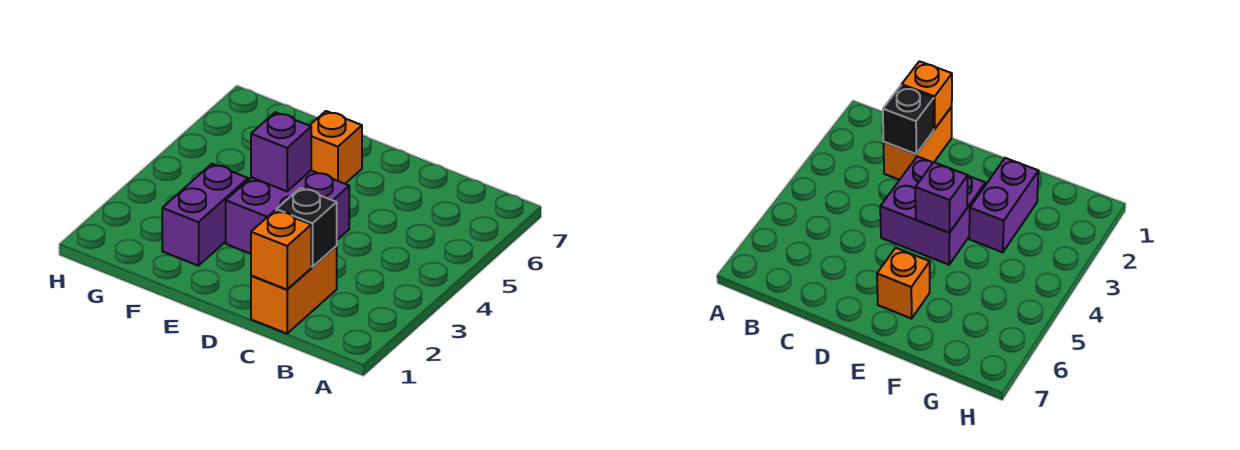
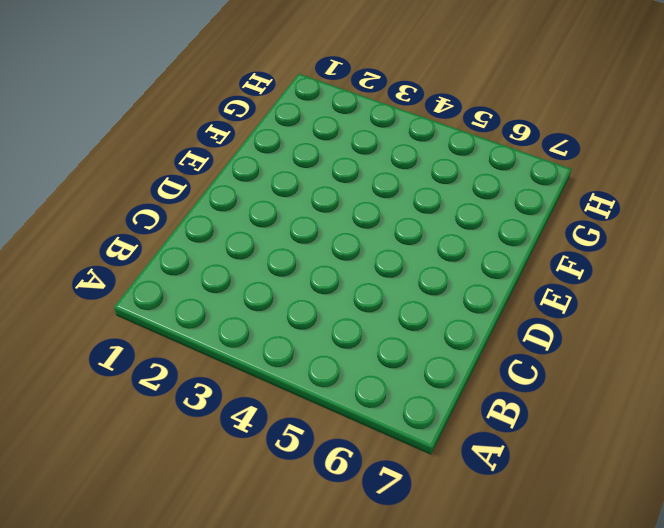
none -> orange 1x2 brick [251,246,337,333]
none -> purple 2x2 brick [226,171,349,254]

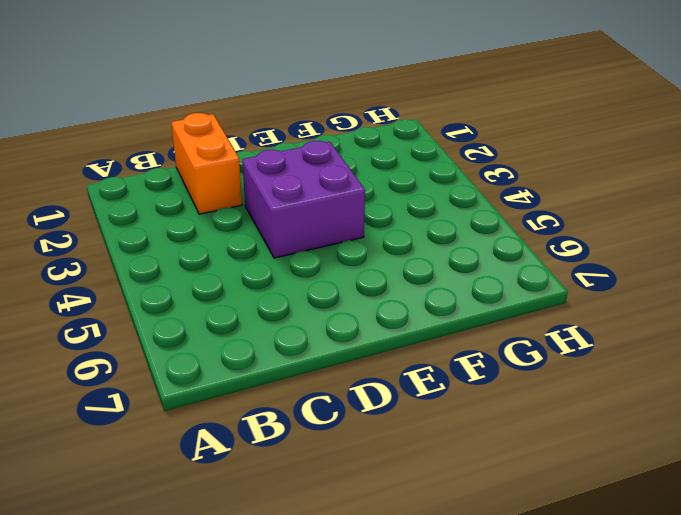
none -> orange 1x1 brick [309,111,362,184]
none -> purple 1x2 brick [162,164,248,266]

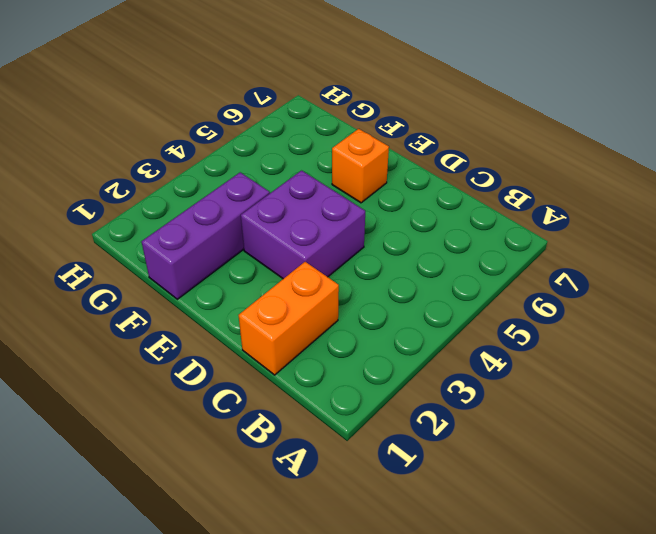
purple 1x3 brick [142,172,270,299] -> purple 1x2 brick [162,164,248,266]
none -> orange 1x1 brick [251,210,311,289]
none -> black 1x1 brick [276,188,337,267]

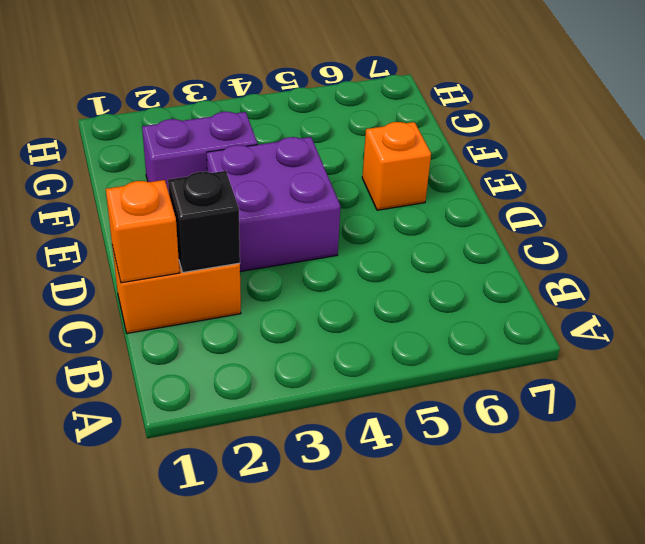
none -> purple 1x1 brick [251,112,311,191]

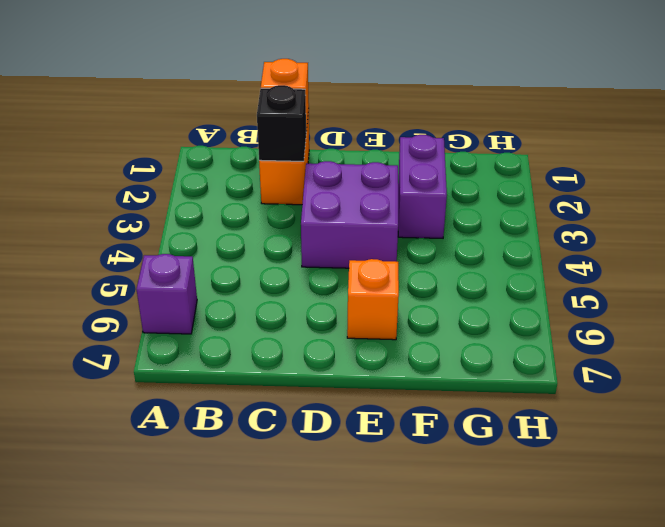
purple 1x1 brick [136,254,197,334] -> purple 1x1 brick moved to [251,112,311,191]

